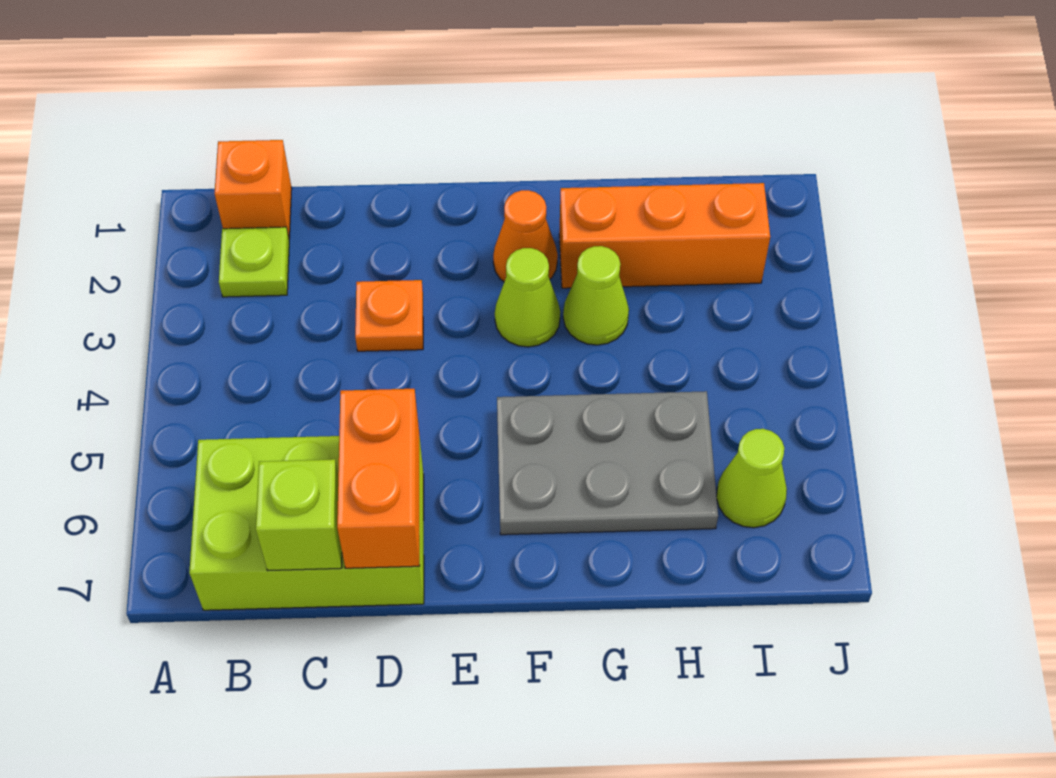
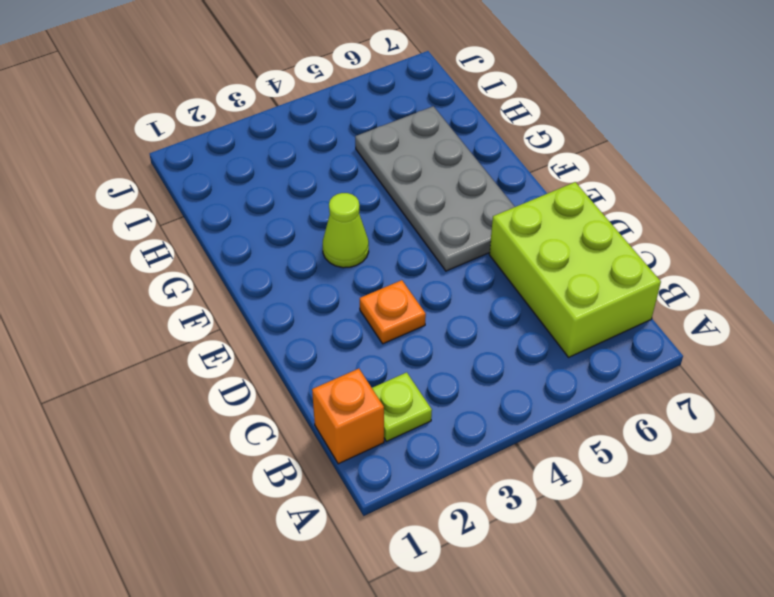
grey 2x4 plate [355,106,515,271] -> grey 2x3 plate [497,391,718,535]
none -> orange 1x1 cone [493,190,558,282]
none -> orange 1x3 brick [559,183,770,288]
none -> lime 1x1 cone [563,246,629,345]

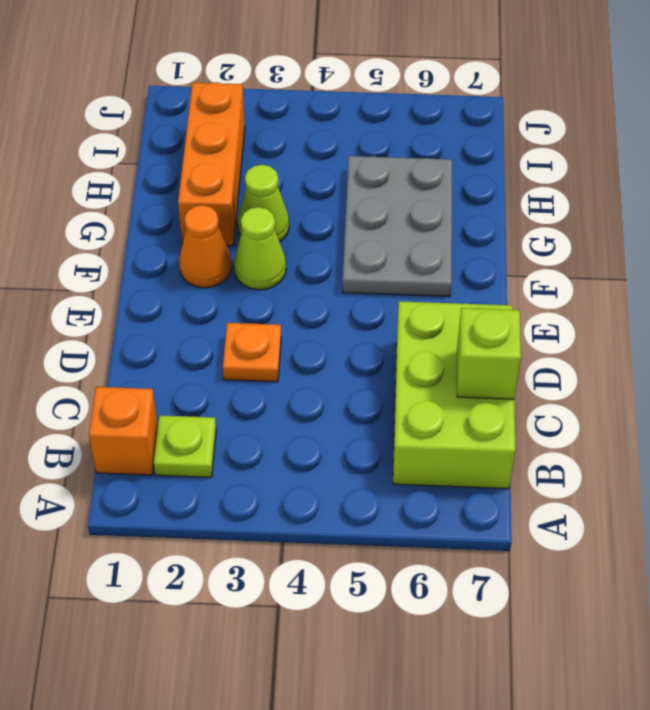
none -> lime 1x1 cone [717,429,787,528]
none -> orange 1x2 brick [337,389,420,568]

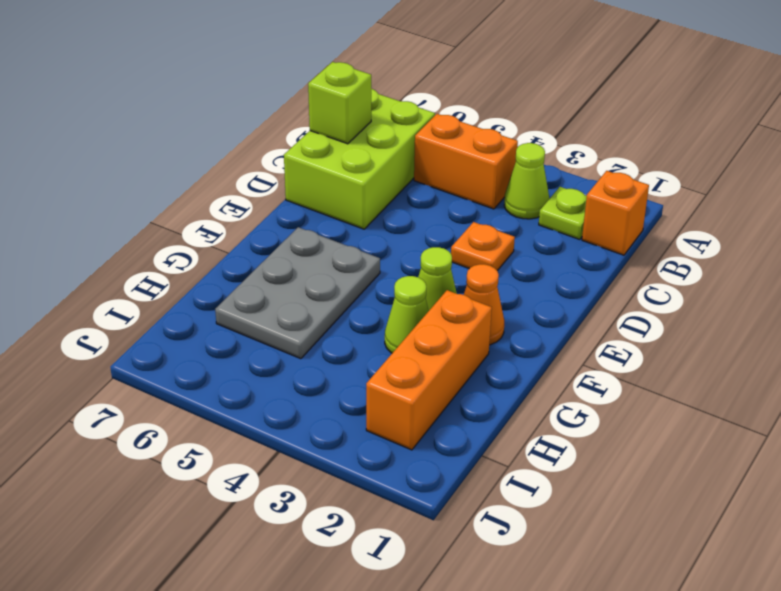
lime 1x1 cone [504,143,549,219] -> lime 1x1 cone moved to [717,429,787,528]
orange 1x2 brick [414,114,518,209] -> orange 1x2 brick moved to [337,389,420,568]

